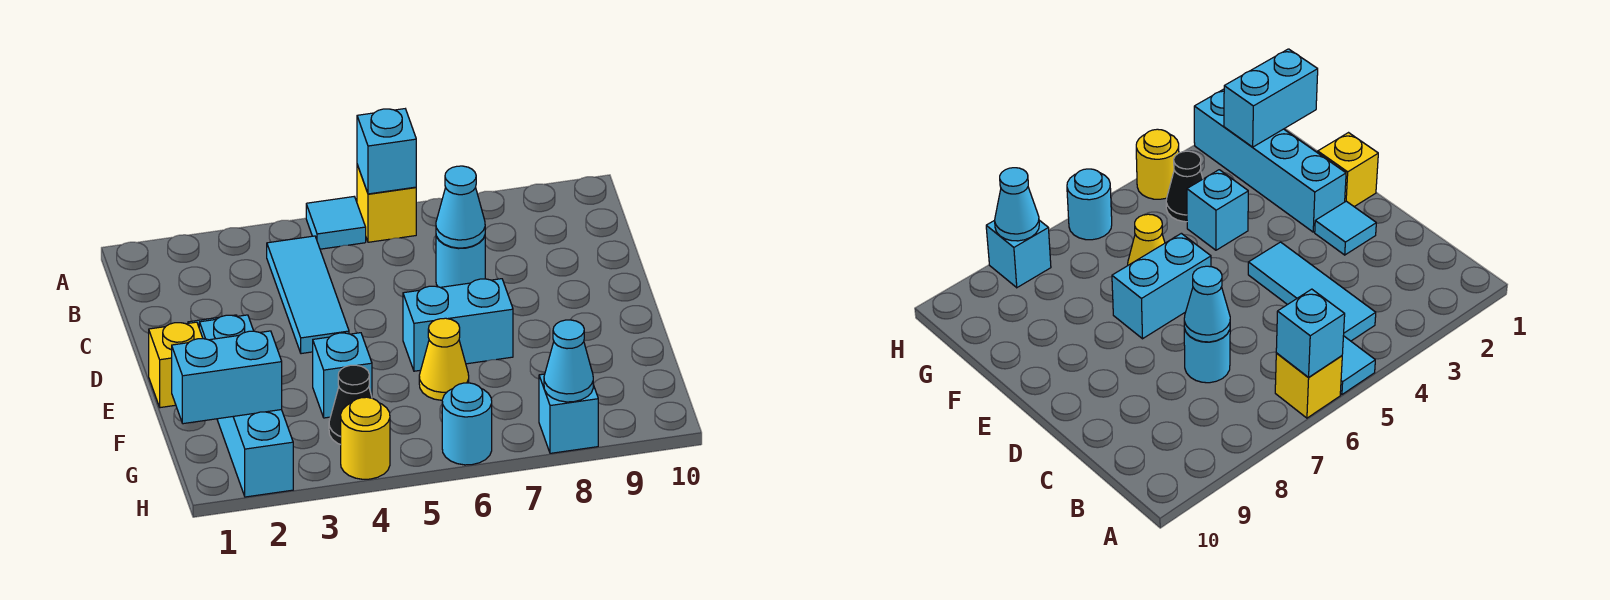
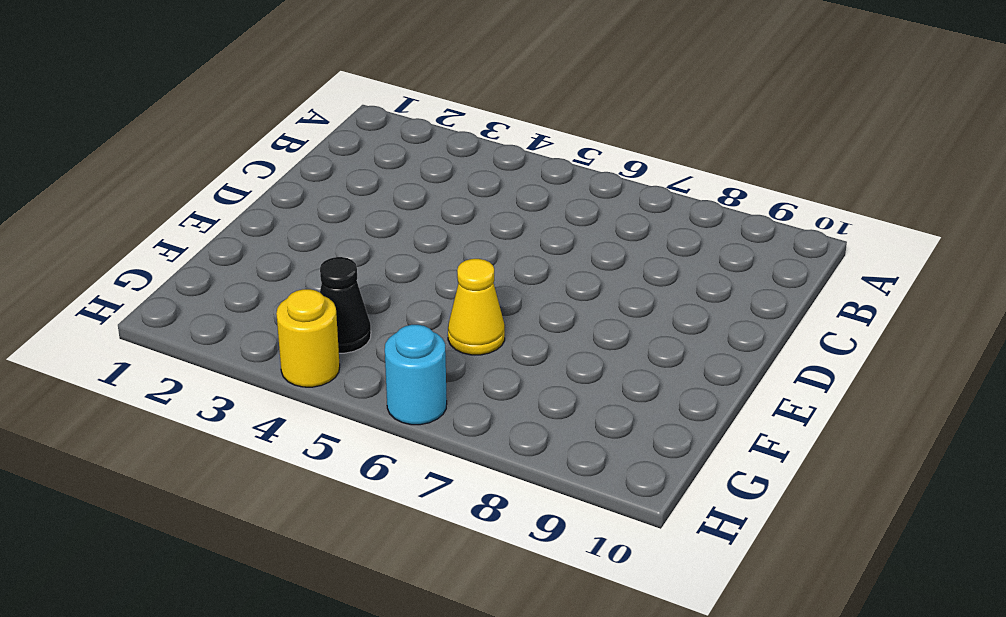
none -> cyan 1x1 tile [306,197,366,249]
none -> yellow 1x1 brick [357,165,416,242]
none -> cyan 1x3 tile [267,236,349,354]

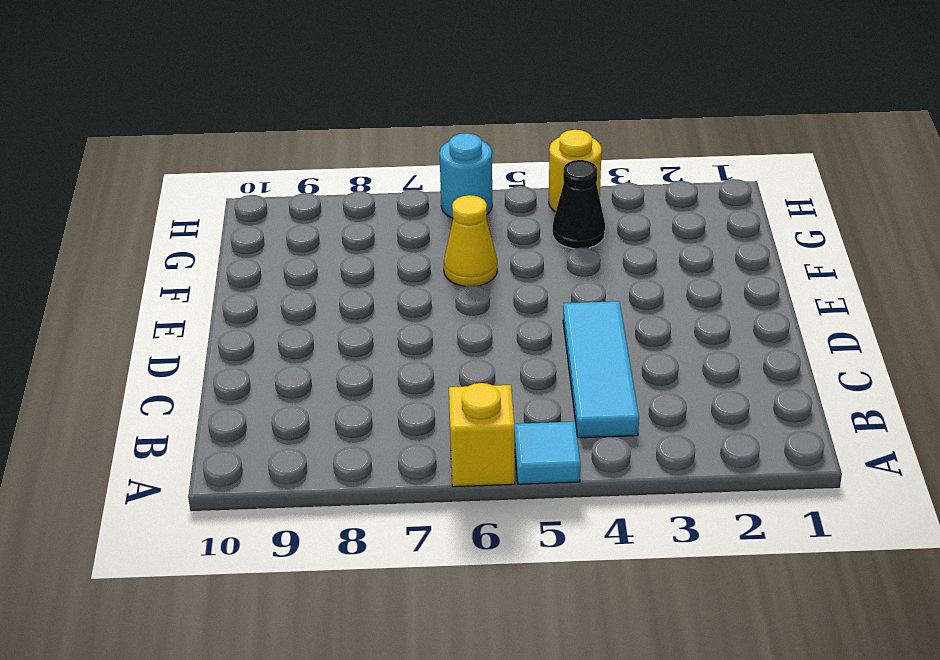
none -> cyan 1x1 round brick [436,236,485,287]
none -> cyan 1x1 tile [1315,201,1376,255]
none -> yellow 1x1 brick [149,322,203,408]

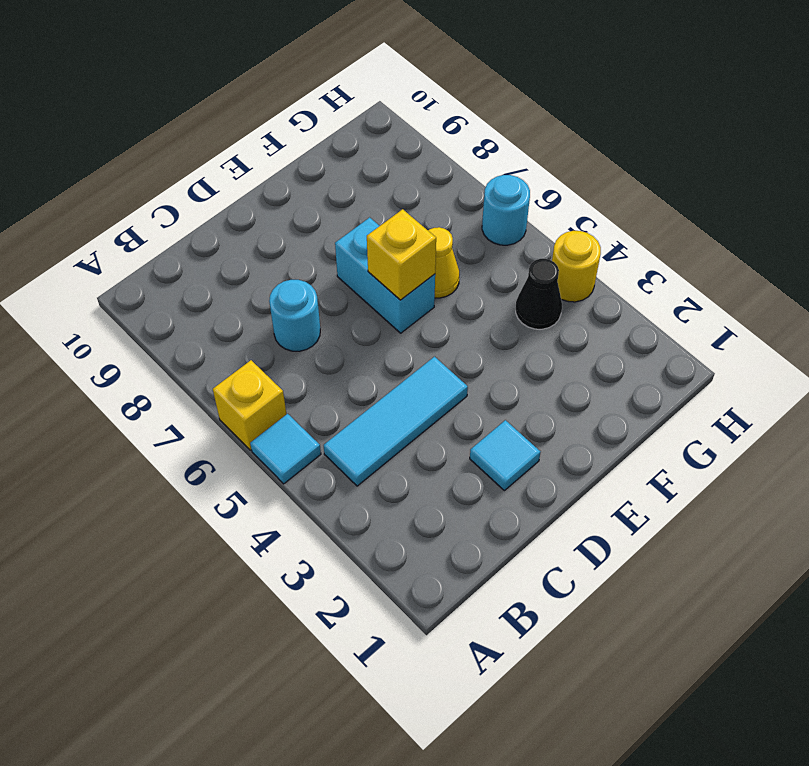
yellow 1x1 brick [367,209,436,300] -> yellow 1x1 brick moved to [149,322,203,408]
none -> cyan 1x4 brick [199,315,293,497]
none -> cyan 1x1 brick [313,333,372,418]
none -> cyan 1x1 brick [539,374,598,453]

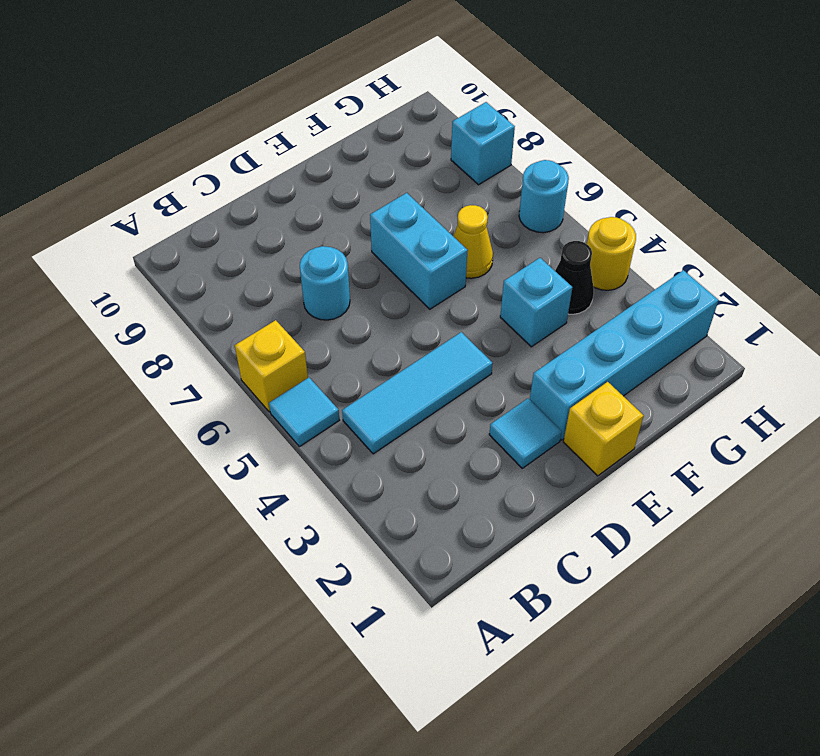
none -> cyan 1x1 brick [357,109,416,194]
none -> cyan 1x1 cone [436,166,485,248]
none -> cyan 1x2 brick [172,331,282,424]

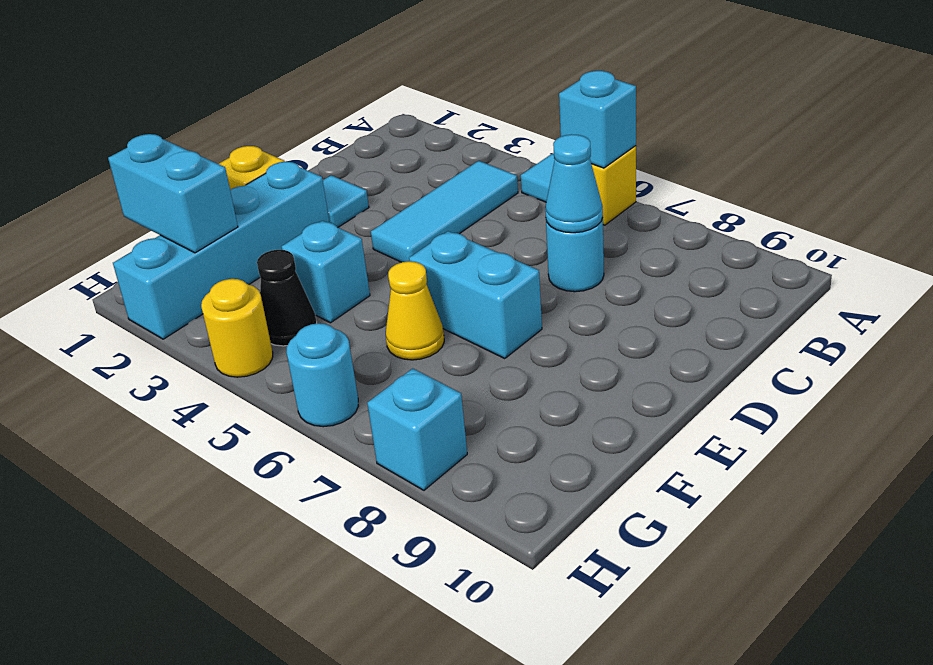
none -> cyan 1x1 cone [544,320,593,402]

